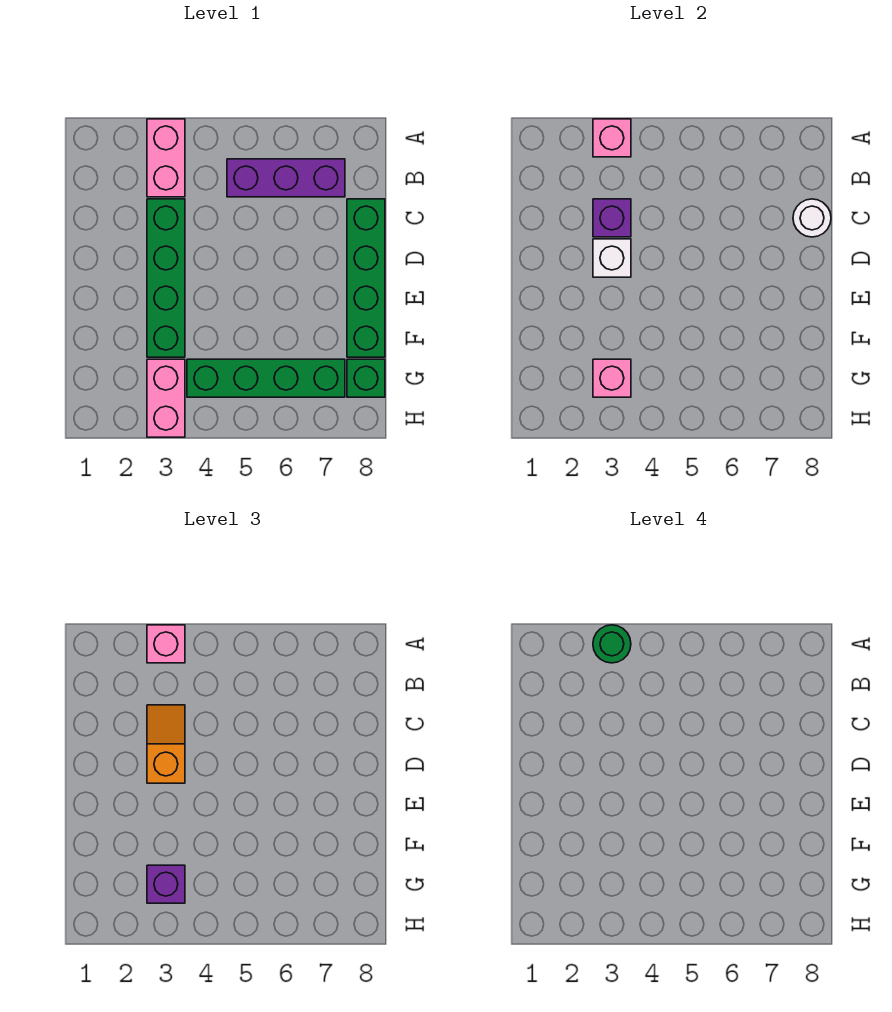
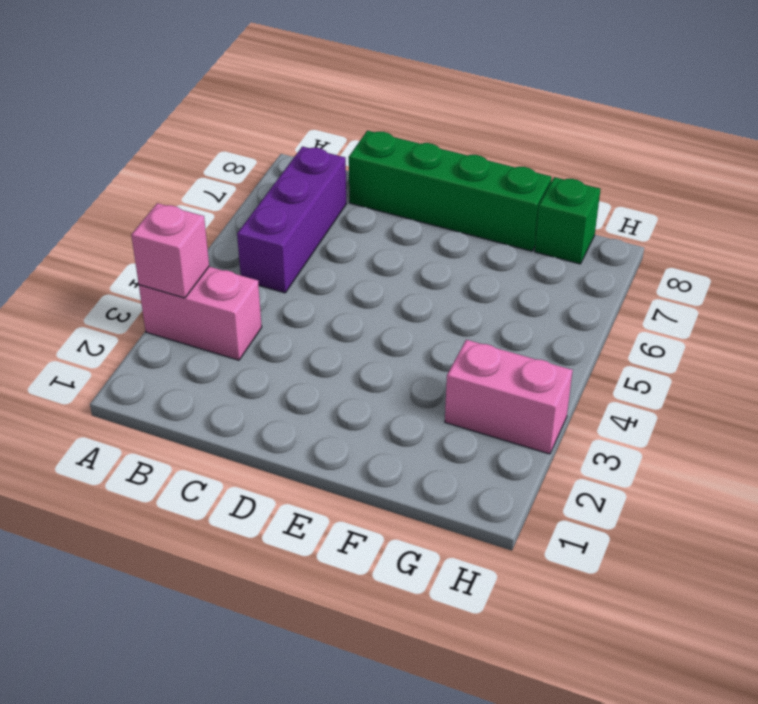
none -> green 1x4 brick [147,199,185,357]
none -> green 1x4 brick [187,359,345,397]
none -> purple 1x1 brick [593,199,631,237]

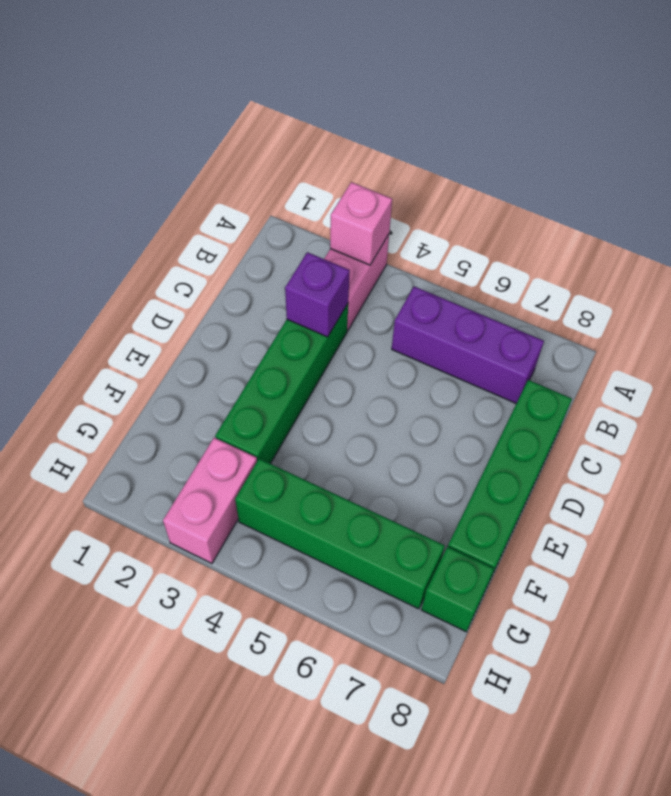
none -> white 1x1 round brick [793,199,831,237]
none -> white 1x1 brick [593,239,631,277]
none -> pink 1x1 brick [593,359,631,397]

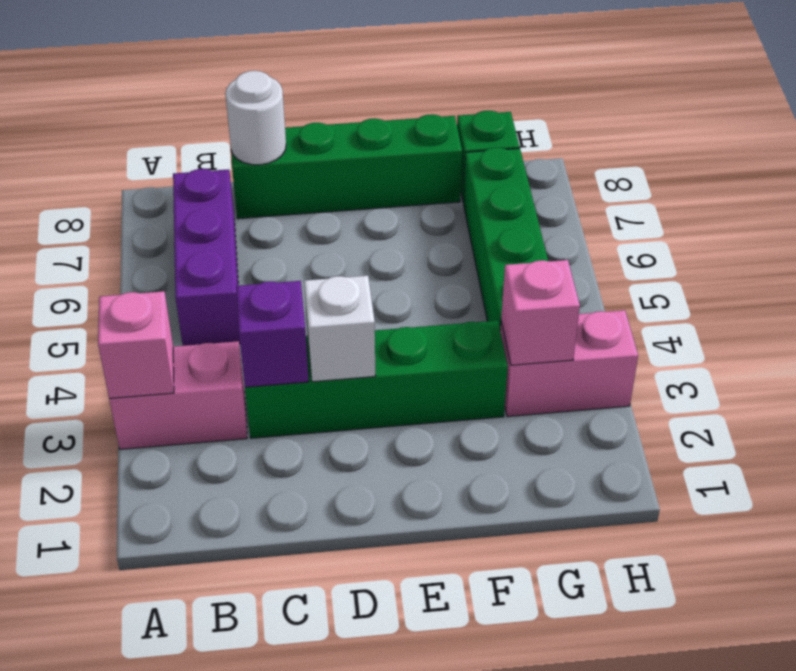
none -> pink 1x1 brick [147,625,185,663]
none -> orange 1x2 slope [147,705,185,783]
none -> purple 1x1 brick [147,865,185,903]

